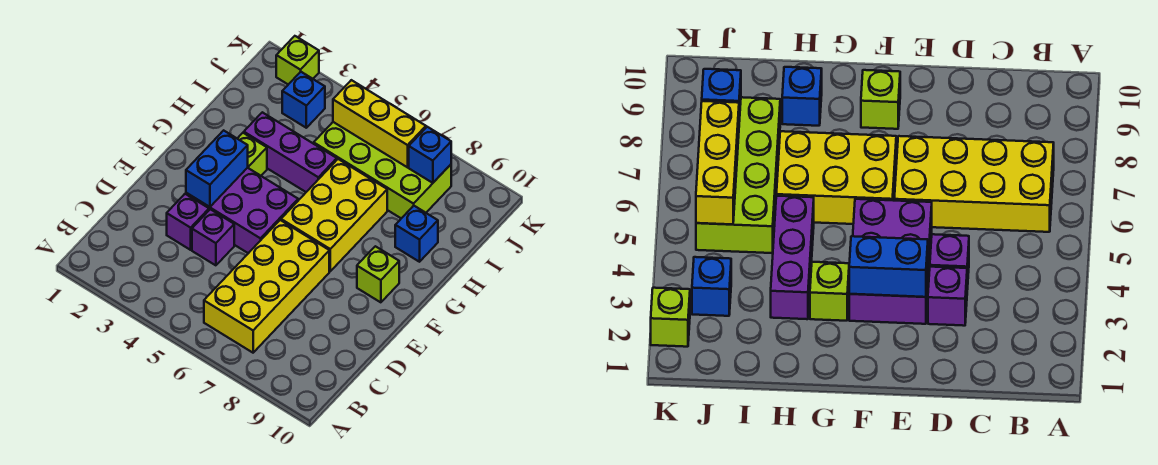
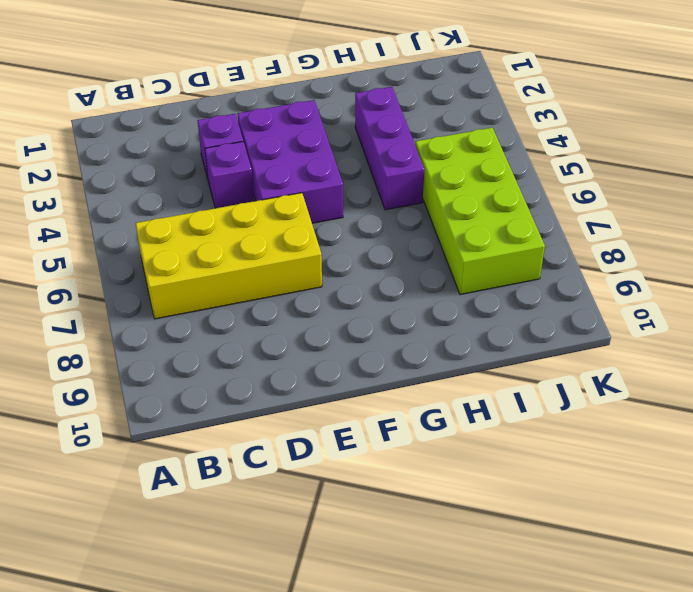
none -> yellow 2x3 brick [281,159,387,271]
none -> lime 1x1 brick [357,246,399,302]
none -> lime 1x1 brick [237,133,267,176]

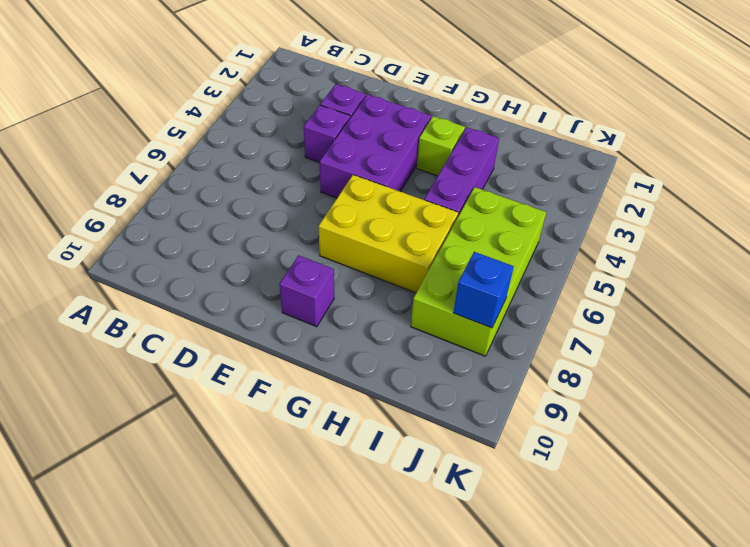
purple 1x1 brick [280,255,334,327] -> lime 1x1 brick [357,246,399,302]
none -> yellow 2x4 brick [204,220,329,353]
none -> blue 1x1 brick [395,206,438,262]
none -> blue 1x1 brick [282,72,325,128]

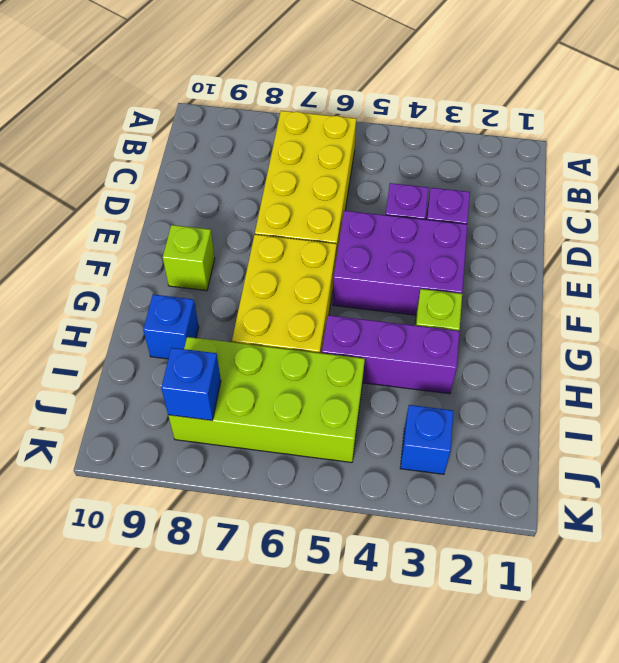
none -> lime 1x1 brick [276,36,319,84]
none -> blue 1x2 brick [186,130,248,207]
none -> yellow 1x3 brick [333,80,426,167]

